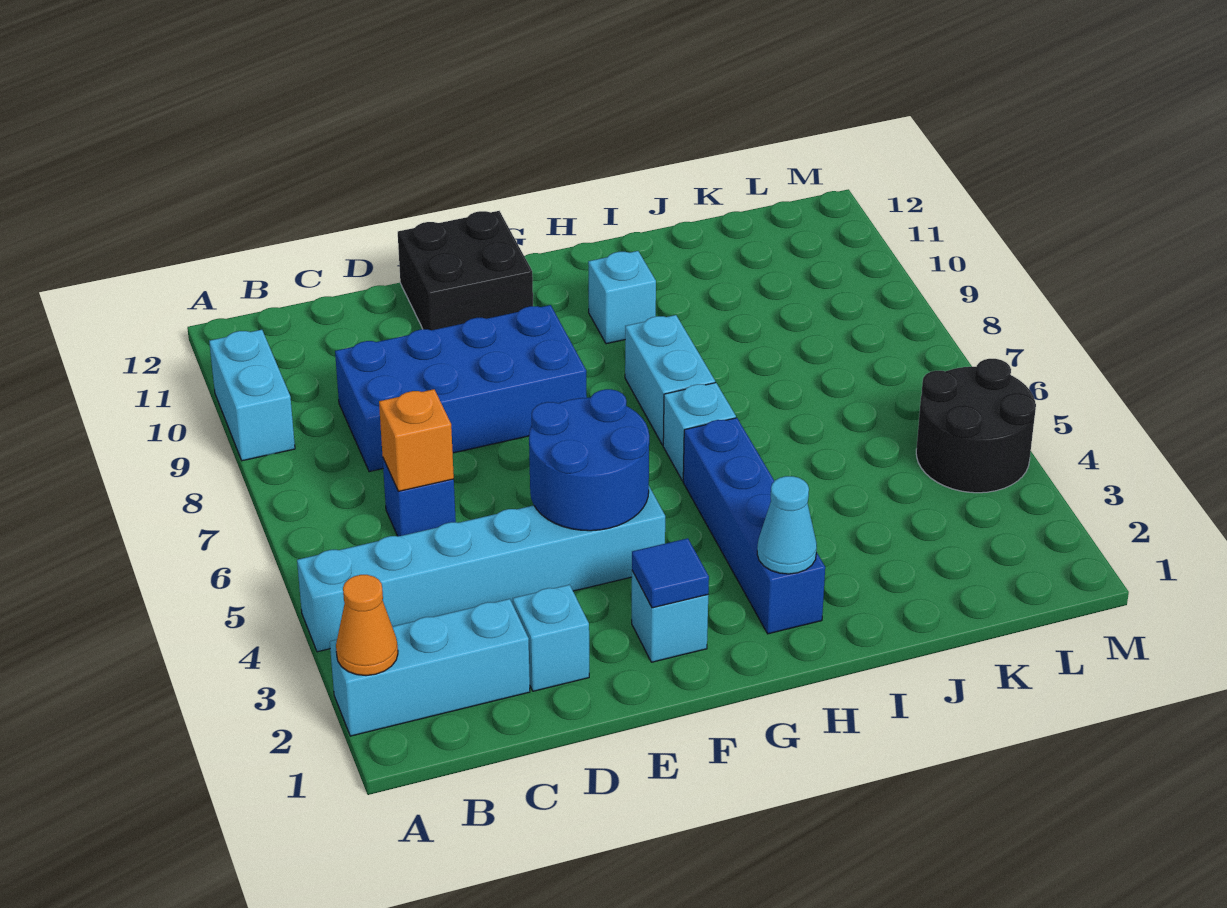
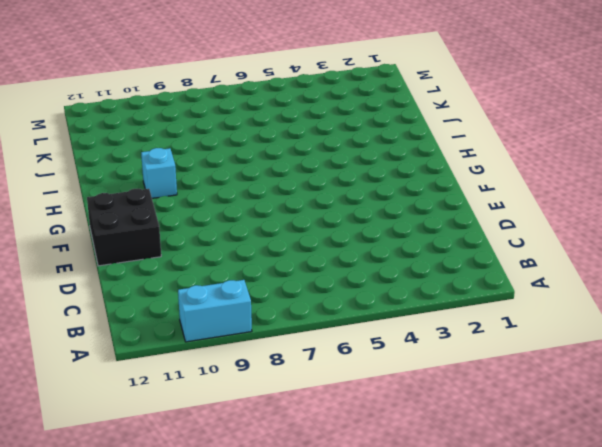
none -> cyan 1x3 brick [330,599,530,736]
none -> cyan 1x6 brick [297,487,665,652]
none -> blue 1x1 brick [383,459,456,536]

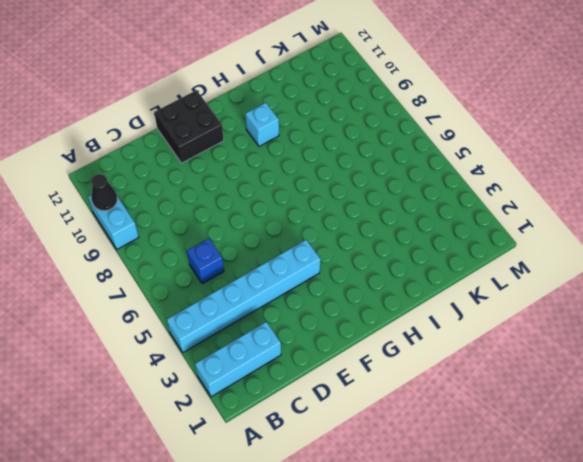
black 1x1 cone [91,174,117,211] -> none
none -> blue 2x4 brick [335,305,587,472]
none -> cyan 1x1 brick [513,585,589,691]
none -> cyan 1x1 brick [632,571,708,662]

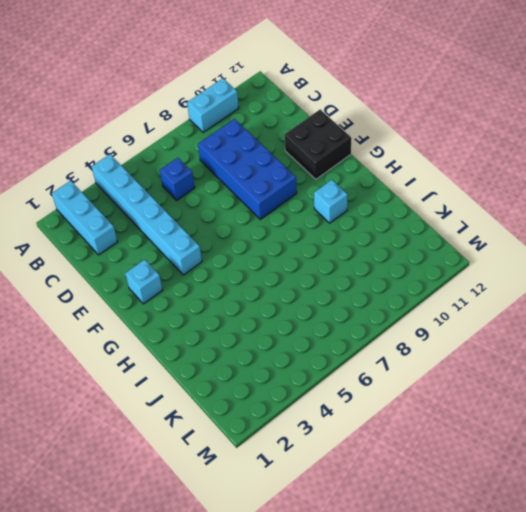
none -> cyan 1x1 brick [513,585,589,691]
none -> blue 1x4 brick [683,418,825,634]
none -> cyan 1x1 brick [663,383,736,481]

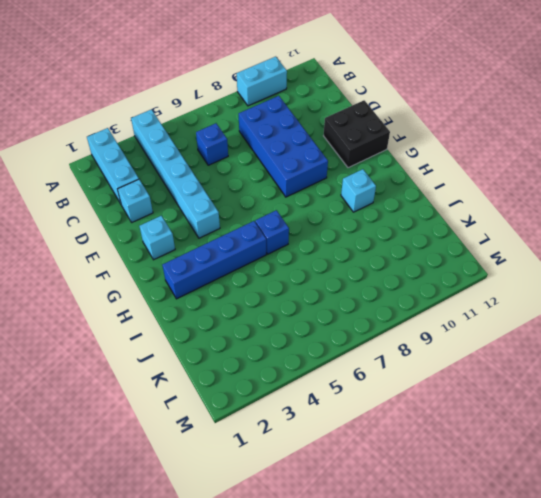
blue 1x1 brick [255,210,289,254] -> cyan 1x1 brick [663,383,736,481]
none -> cyan 1x2 brick [625,315,715,445]
none -> black 2x2 round brick [916,359,1036,493]
none -> orange 1x1 cone [336,575,398,676]

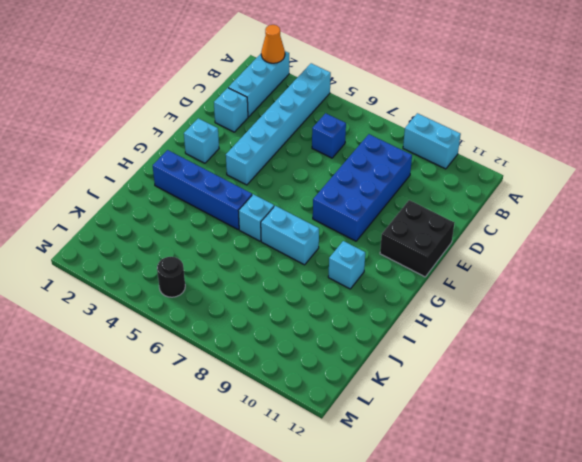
black 1x1 round brick [157,257,185,297] -> black 2x2 round brick [916,359,1036,493]
none -> orange 1x1 brick [379,389,454,491]
none -> blue 2x2 round brick [529,389,649,531]
none -> blue 1x1 tile [632,538,709,608]

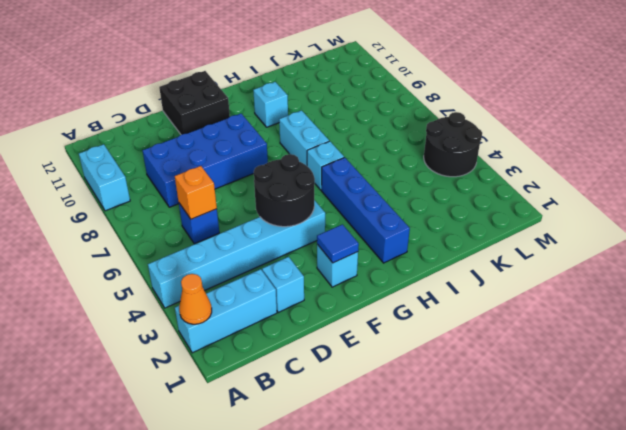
black 2x2 round brick [254,154,315,227] -> blue 2x2 round brick [529,389,649,531]
none -> cyan 1x1 cone [757,476,817,574]

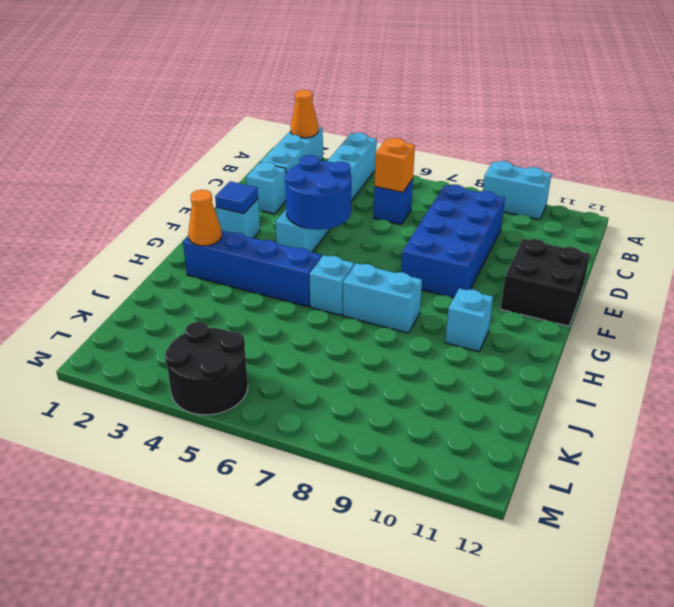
orange 1x1 cone [188,190,222,246] -> cyan 1x1 cone [757,476,817,574]

